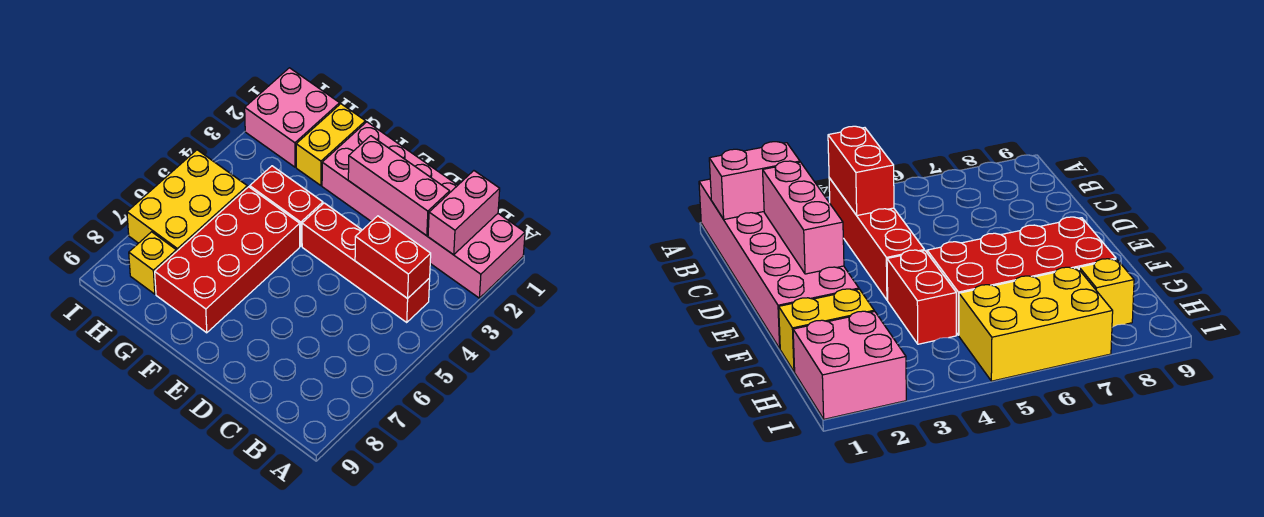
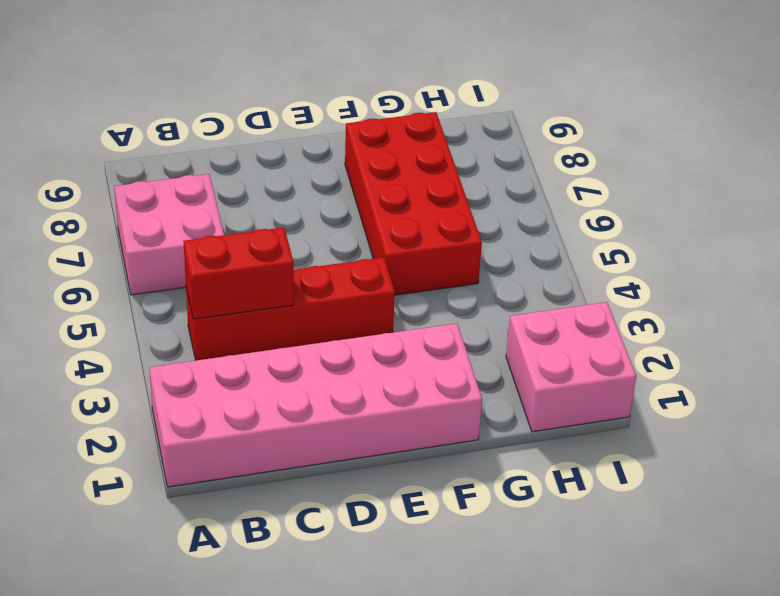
pink 2x2 brick [114,174,224,295] -> none
none -> red 1x2 brick [250,166,323,246]
none -> yellow 1x2 brick [296,104,366,186]

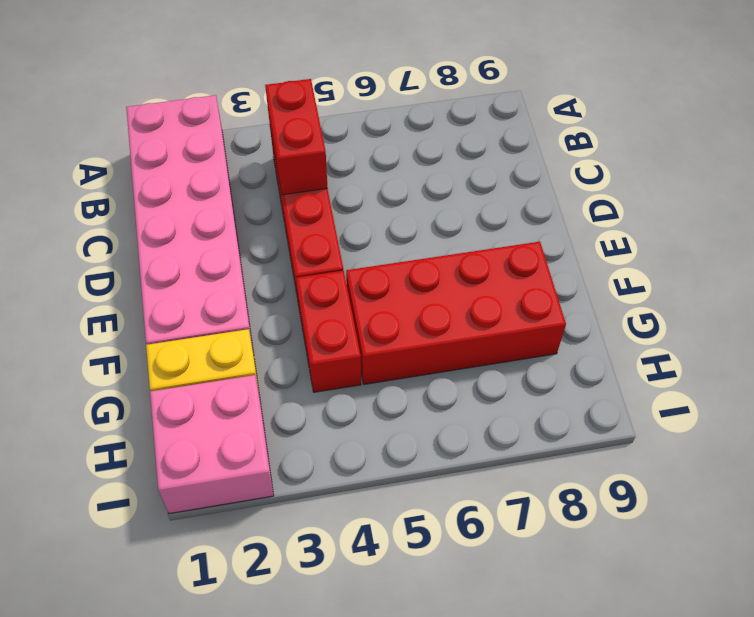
none -> yellow 2x3 brick [127,150,247,252]
none -> yellow 1x1 brick [129,232,176,294]

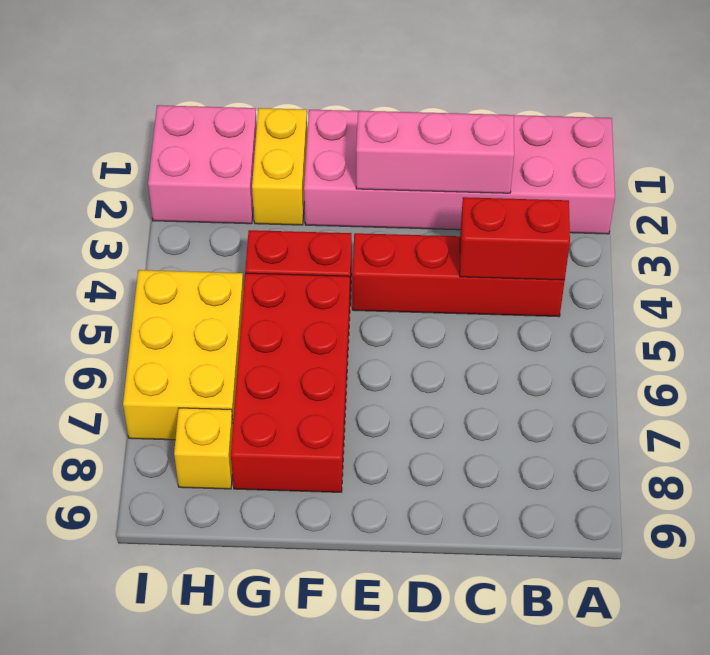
none -> pink 1x2 brick [428,171,500,255]

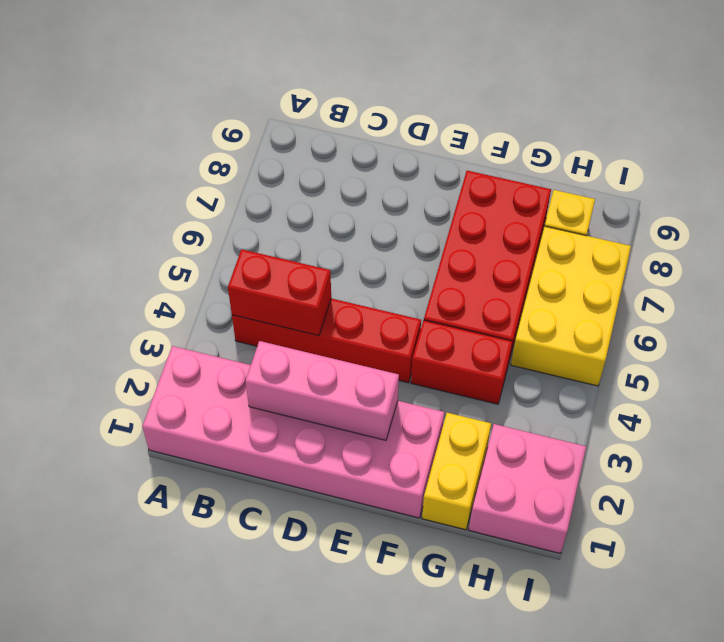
none -> pink 1x2 brick [428,171,500,255]

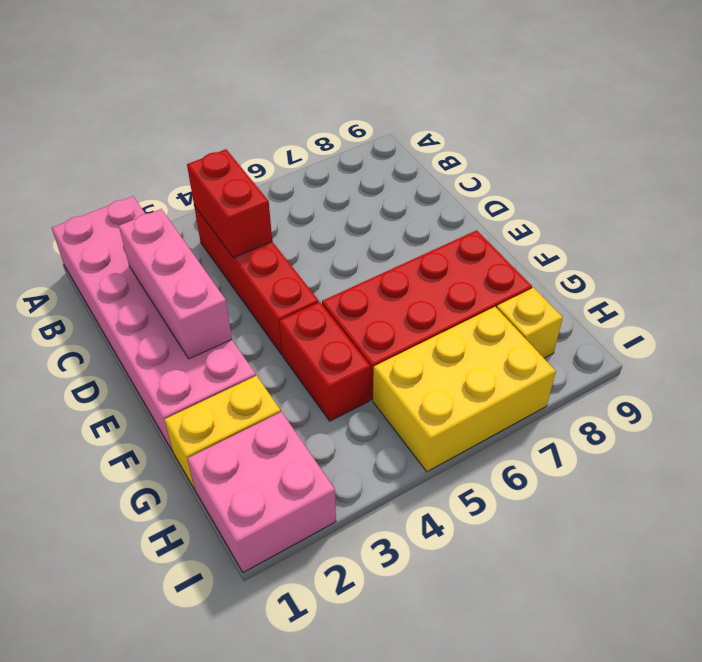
none -> pink 1x2 brick [428,171,500,255]

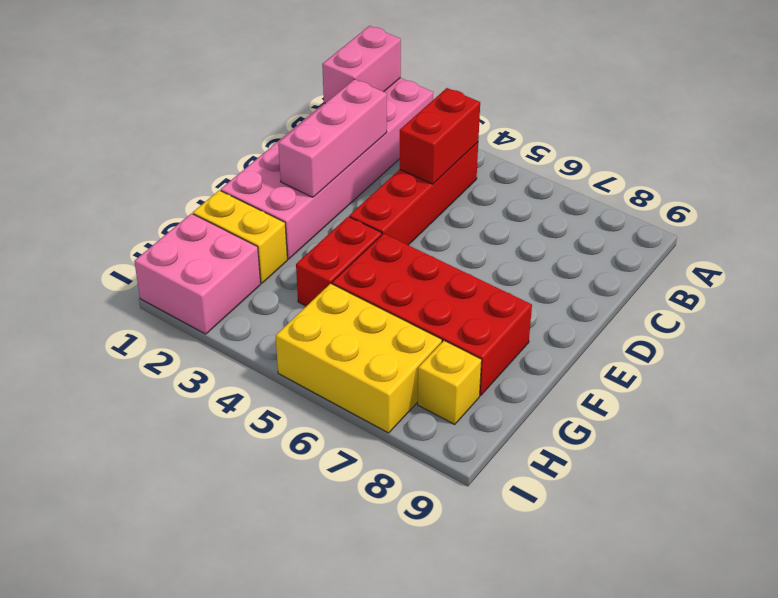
pink 1x2 brick [322,26,401,103] -> pink 1x2 brick turned to [428,171,500,255]

